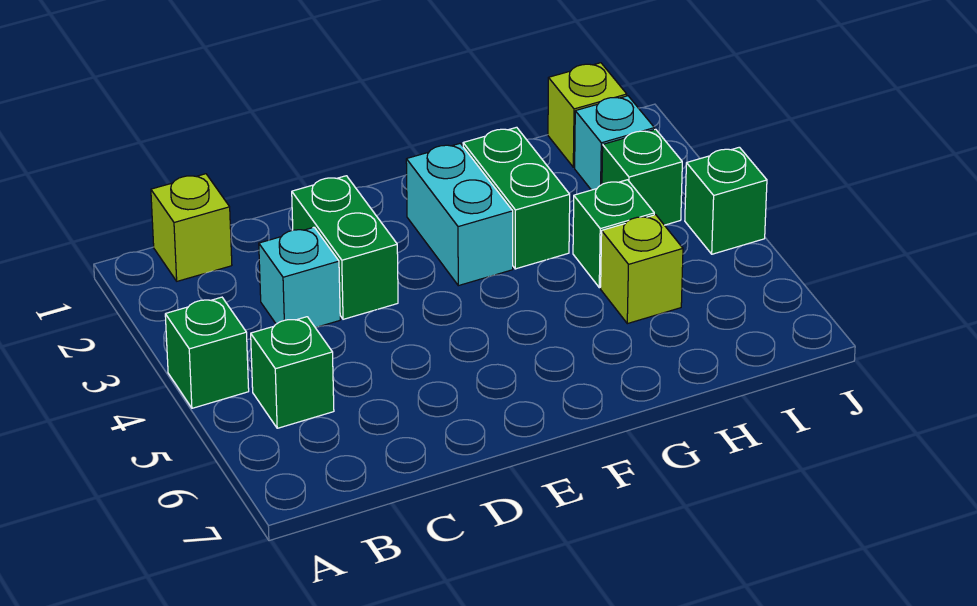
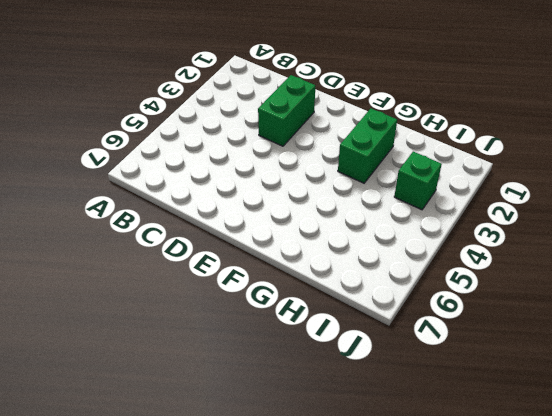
none -> green 1x1 brick [165,297,249,408]
none -> lime 1x1 brick [151,174,232,281]
none -> green 1x1 brick [251,317,334,428]

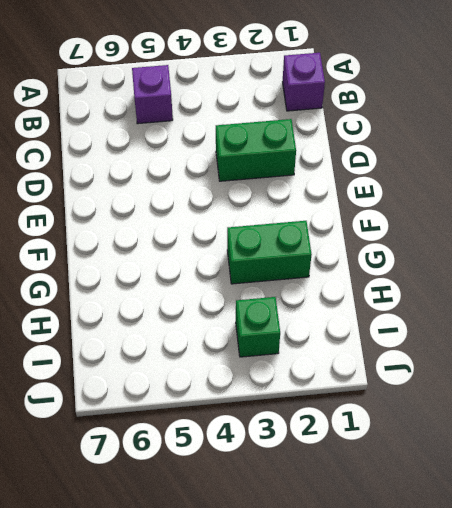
purple 1x1 brick [283,53,325,111] -> lime 1x1 brick [151,174,232,281]
purple 1x1 brick [132,65,173,124] -> green 1x1 brick [251,317,334,428]
none -> green 1x1 brick [165,297,249,408]
none -> cyan 1x1 brick [259,227,340,328]
none -> cyan 1x2 brick [406,143,513,286]

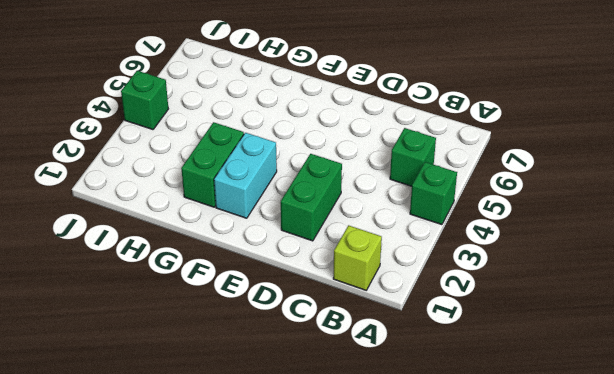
none -> cyan 1x1 brick [259,227,340,328]
none -> green 1x1 brick [573,180,654,288]
none -> lime 1x1 brick [601,215,683,324]

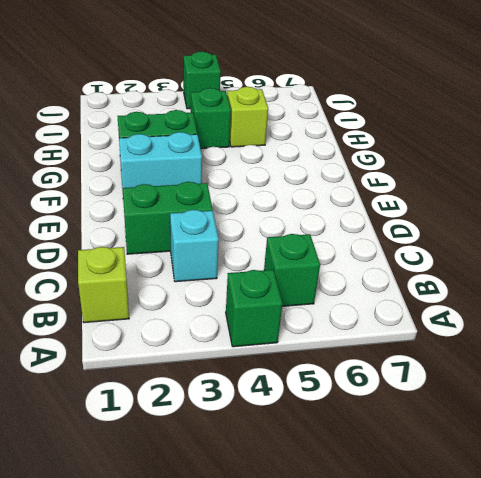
none -> lime 1x1 brick [548,63,627,167]
none -> cyan 1x1 brick [575,96,654,190]
none -> green 1x1 brick [602,129,682,225]

